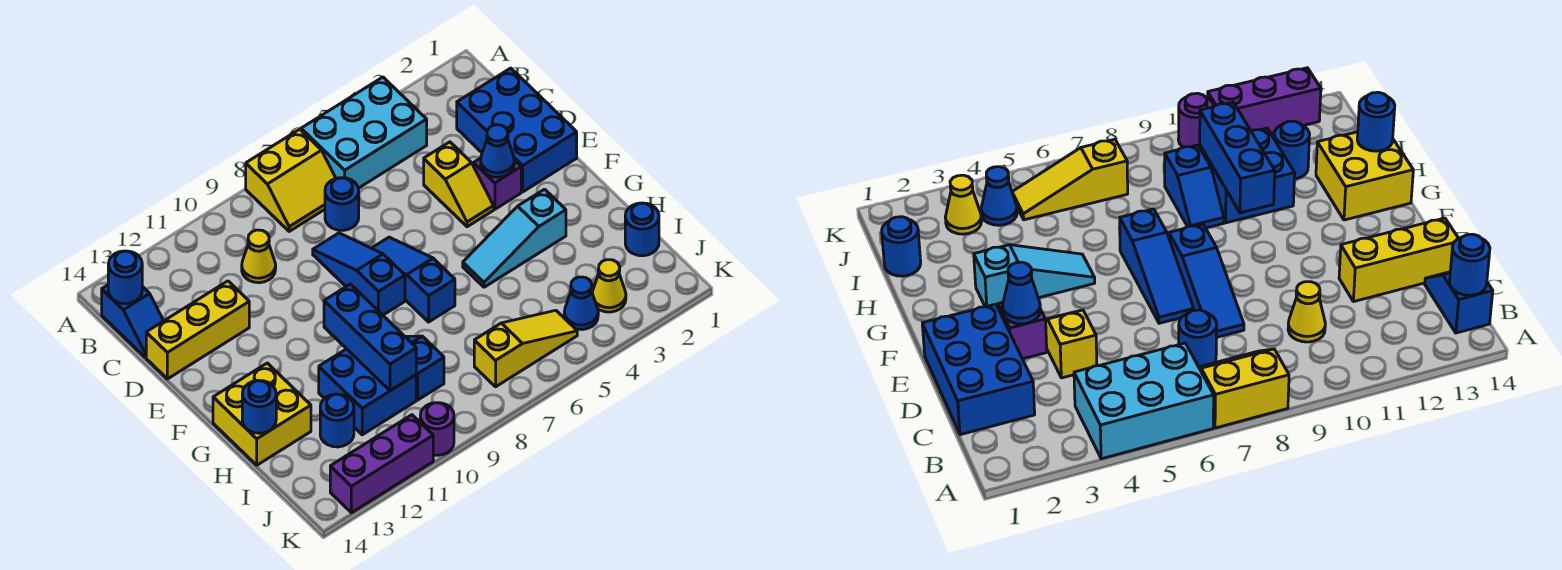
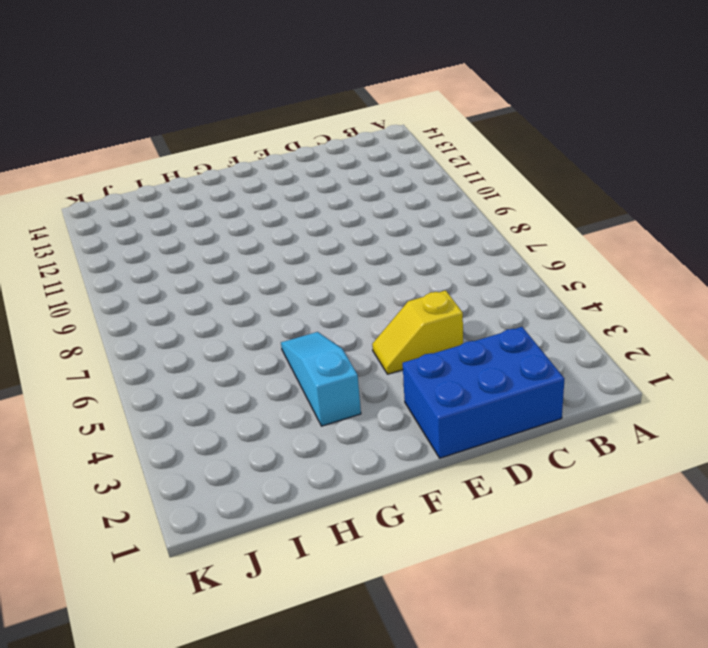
none -> cyan 2x3 brick [301,77,427,188]
none -> yellow 2x2 slope [246,129,336,231]
none -> blue 1x2 slope [102,285,164,357]

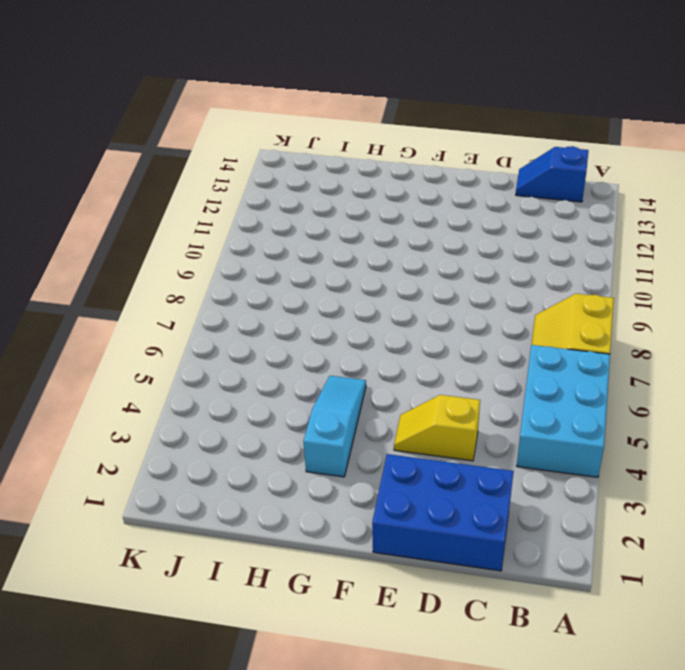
none -> blue 1x1 round brick [325,178,359,231]
none -> yellow 1x1 cone [242,230,276,283]
none -> blue 1x3 slope [313,233,405,315]

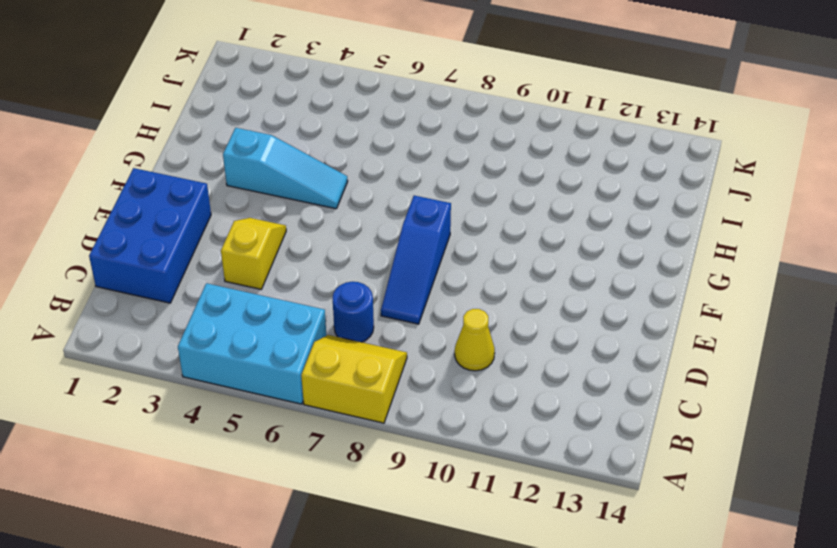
none -> blue 1x2 slope [102,285,164,357]
none -> yellow 1x3 brick [146,281,249,379]
none -> purple 1x1 brick [474,158,521,209]

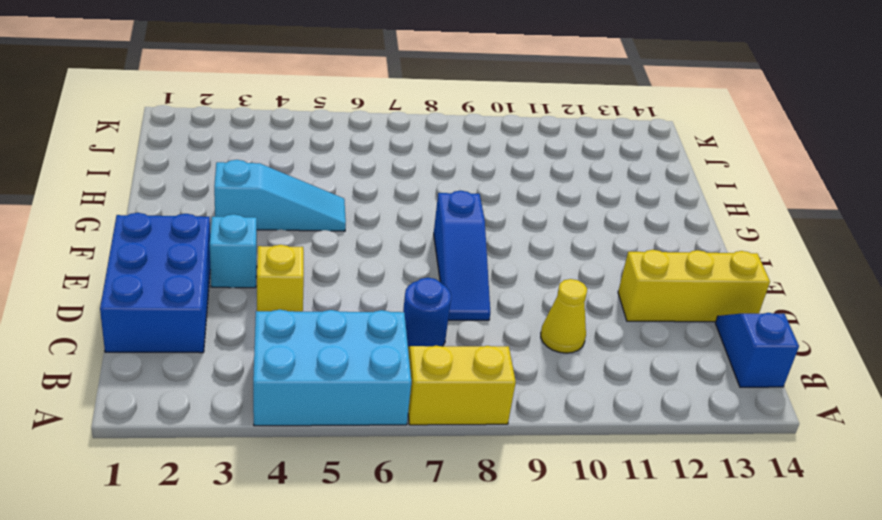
cyan 1x1 brick [210,214,257,288] -> purple 1x1 brick [474,158,521,209]
none -> blue 1x3 slope [372,237,455,322]
none -> yellow 2x2 brick [213,363,311,465]
none -> blue 1x2 slope [406,336,444,400]

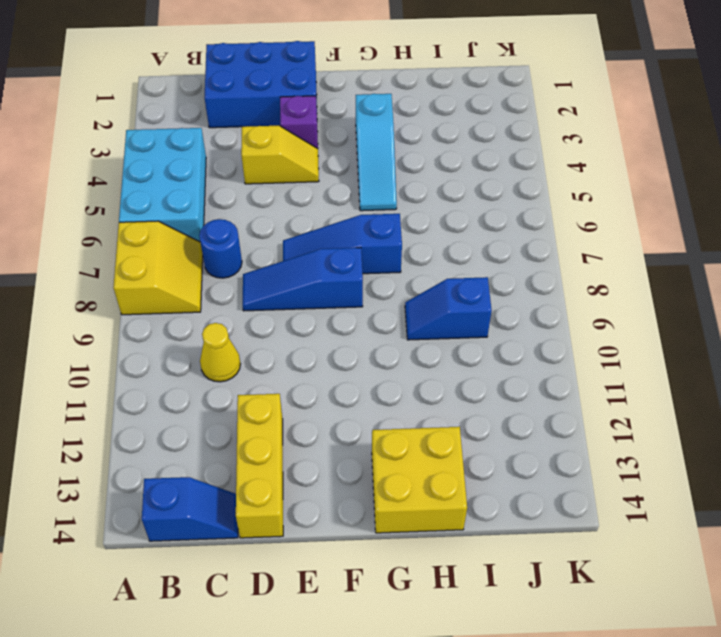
none -> blue 2x2 brick [319,349,416,435]
none -> blue 1x1 round brick [625,203,659,256]
none -> blue 1x1 round brick [320,394,354,447]

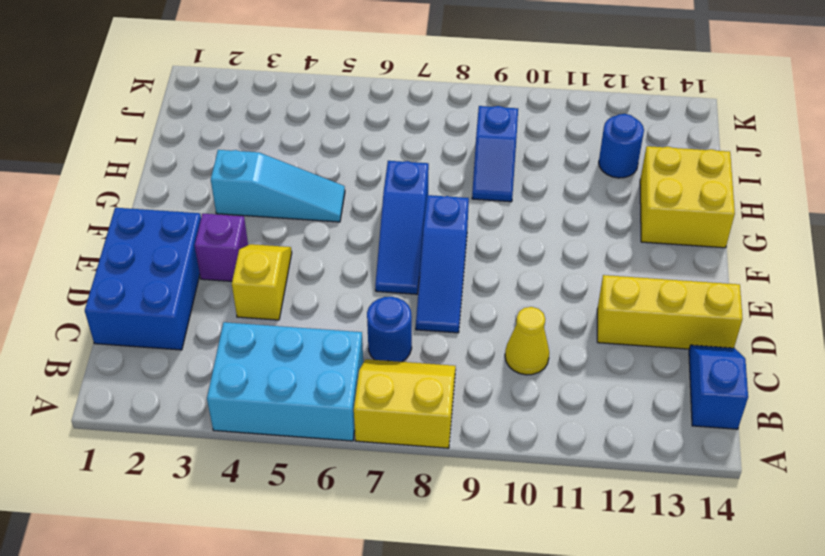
none -> blue 2x2 brick [319,349,416,435]
none -> blue 1x1 round brick [625,203,659,256]
none -> yellow 1x1 cone [592,260,626,312]

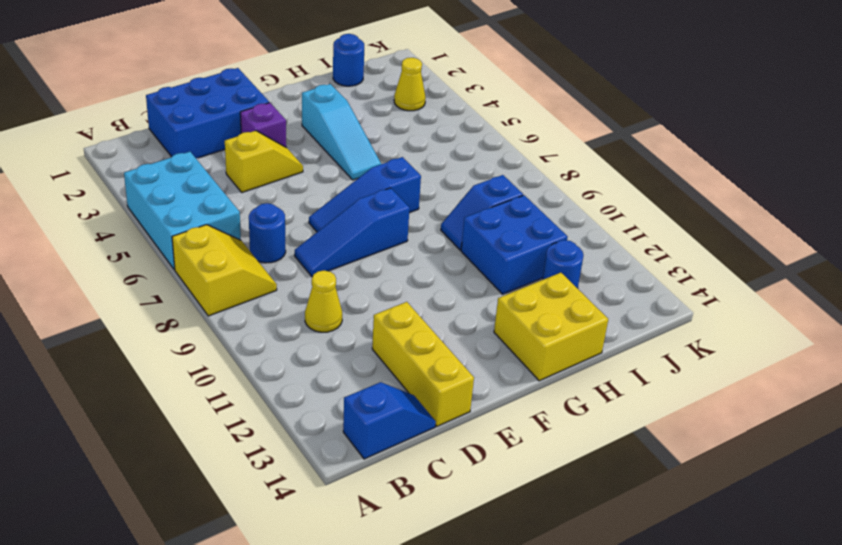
none -> blue 1x1 cone [564,277,598,330]
none -> yellow 1x3 slope [474,310,577,387]
none -> purple 1x1 round brick [420,403,454,455]

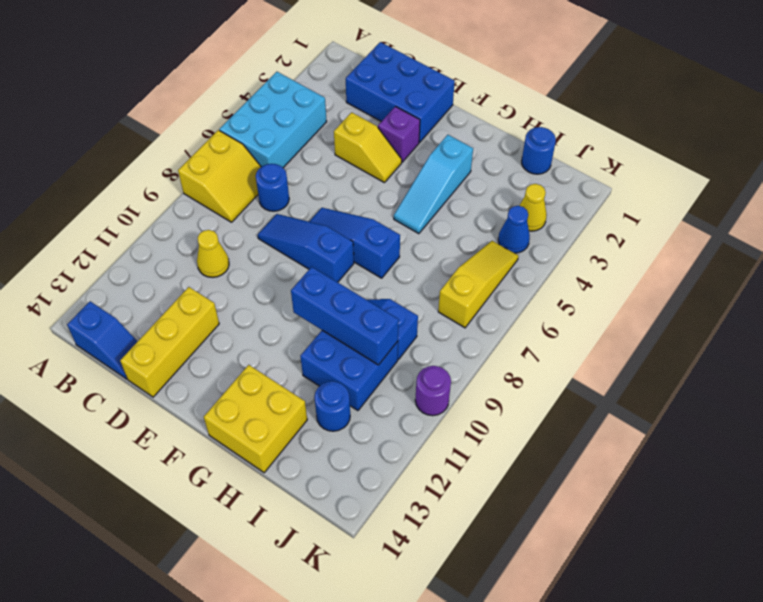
none -> purple 1x3 brick [330,415,433,513]
none -> blue 1x1 round brick [108,251,142,304]
none -> blue 1x1 cone [481,125,514,177]

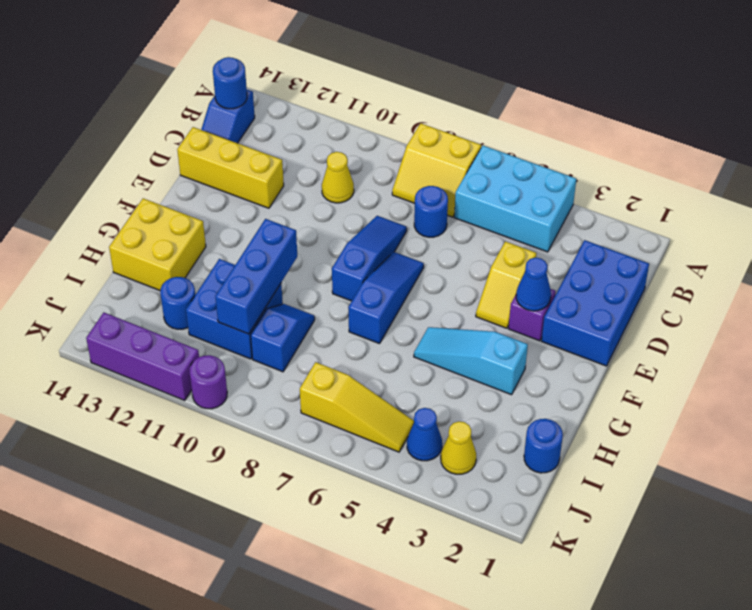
none -> blue 1x1 round brick [242,381,276,433]

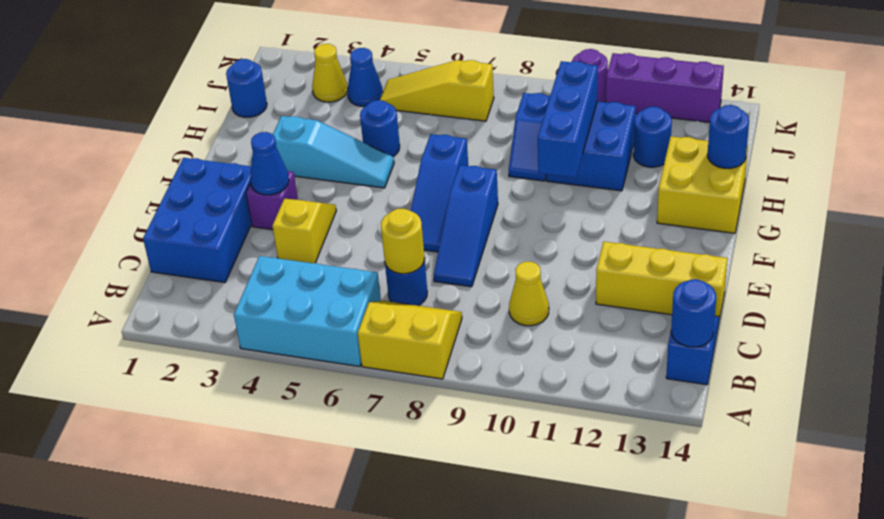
yellow 1x1 round brick [381,209,425,274] -> none
blue 1x1 round brick [360,100,400,157] -> none

